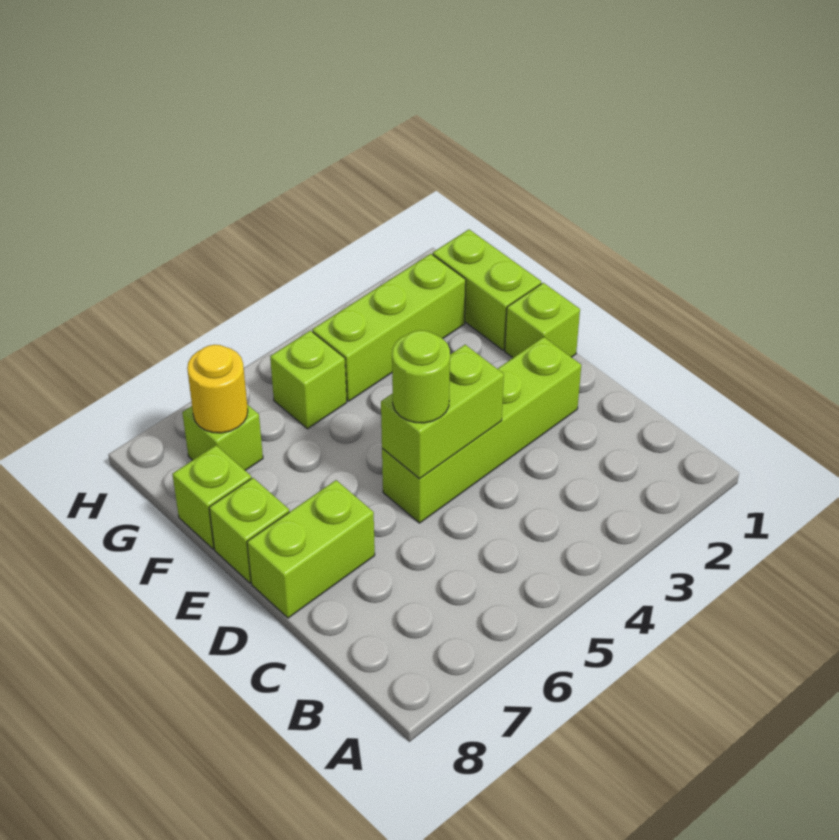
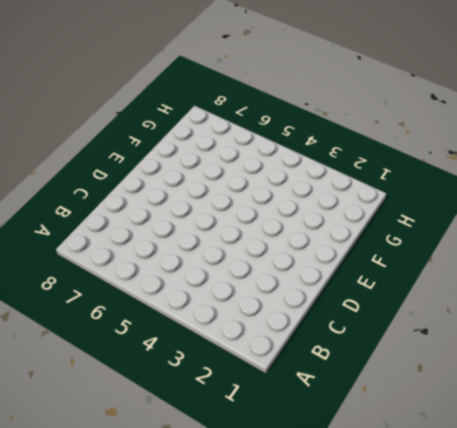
none -> lime 1x4 brick [382,337,581,523]
none -> lime 1x2 brick [247,480,375,618]
none -> lime 1x1 brick [505,283,580,358]

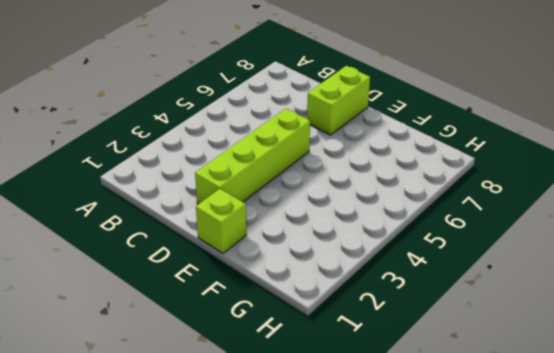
none -> lime 1x1 brick [209,478,289,583]
none -> lime 1x2 brick [432,230,541,350]
none -> lime 1x1 brick [172,445,251,549]

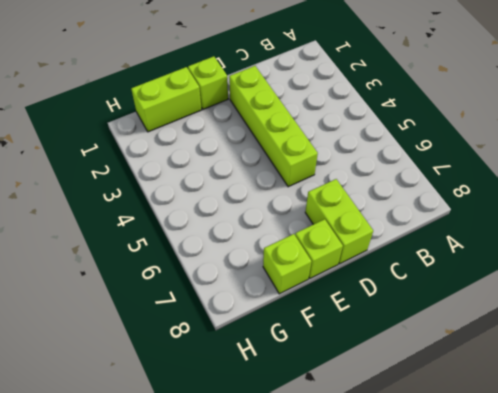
none -> lime 1x3 brick [312,254,466,401]
none -> lime 1x1 brick [270,331,347,429]
none -> lime 1x1 brick [182,405,263,470]

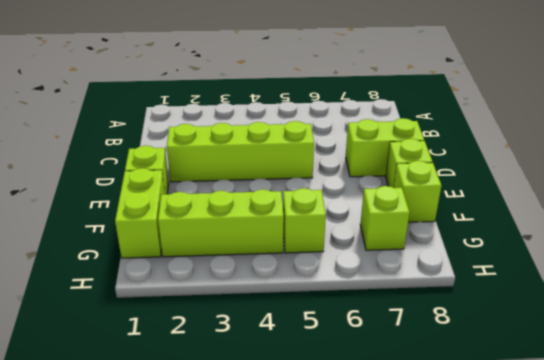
none -> lime 1x2 brick [381,345,504,479]
none -> yellow 1x1 round brick [187,345,248,433]
none -> lime 1x1 round brick [392,330,450,423]

